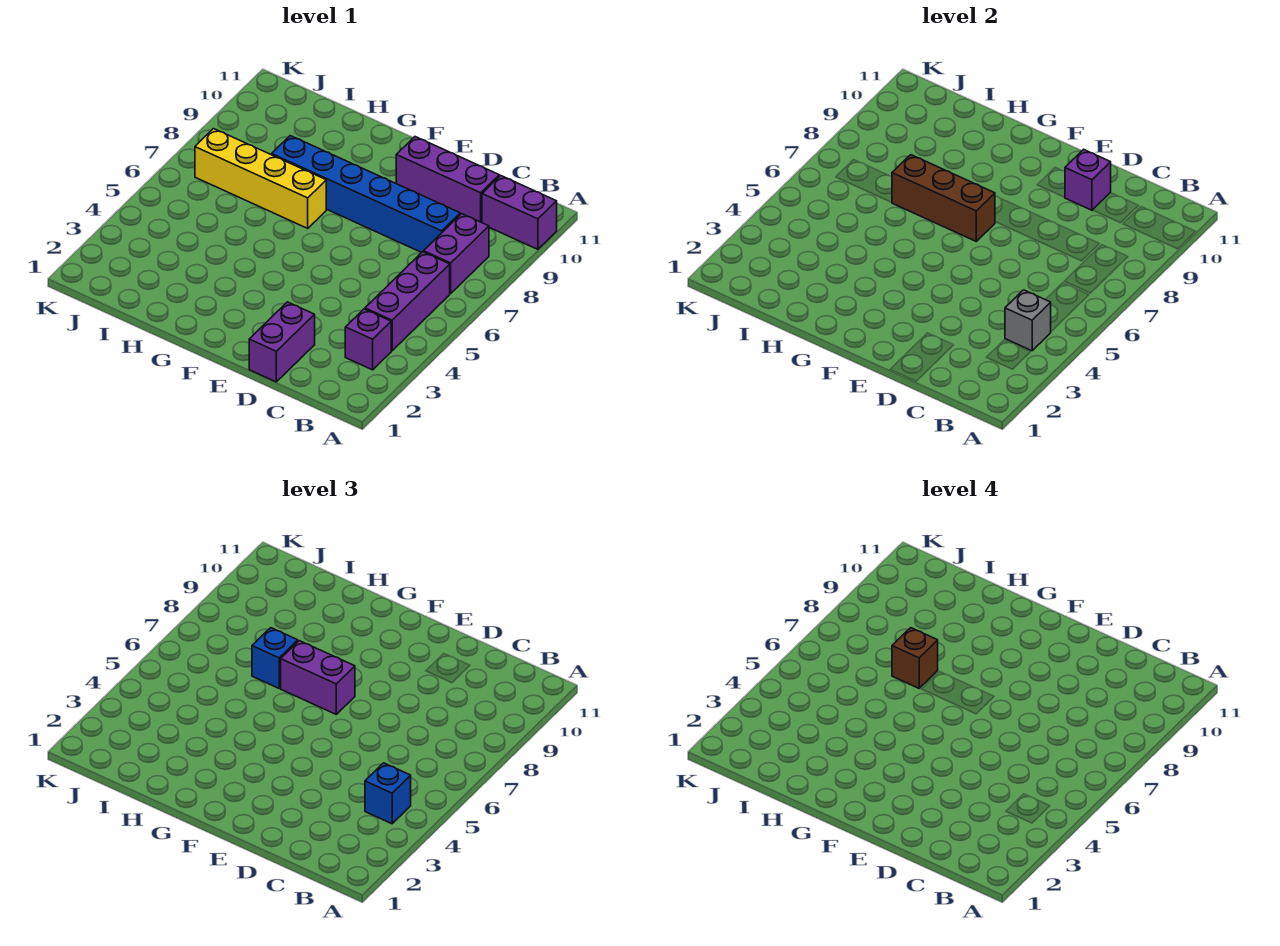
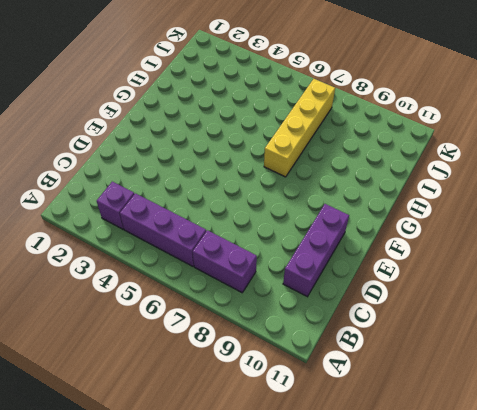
none -> purple 1x2 brick [482,176,557,249]
none -> blue 1x6 brick [272,136,460,252]
none -> purple 1x2 brick [249,302,315,382]

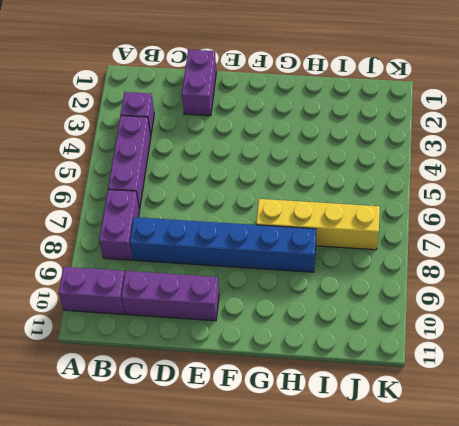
none -> grey 1x1 brick [1005,290,1051,351]
none -> purple 1x1 brick [1065,149,1111,210]
none -> brown 1x3 brick [892,155,995,241]

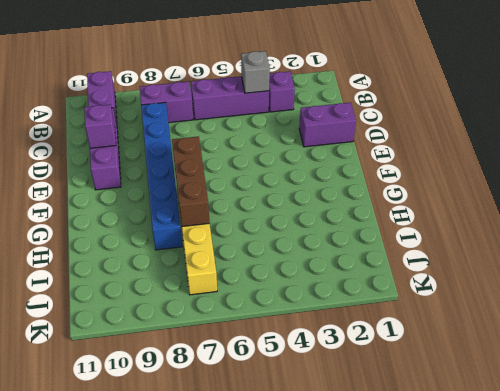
none -> blue 1x1 brick [365,763,411,824]
none -> purple 1x2 brick [281,641,355,714]
none -> blue 1x1 brick [252,628,298,688]

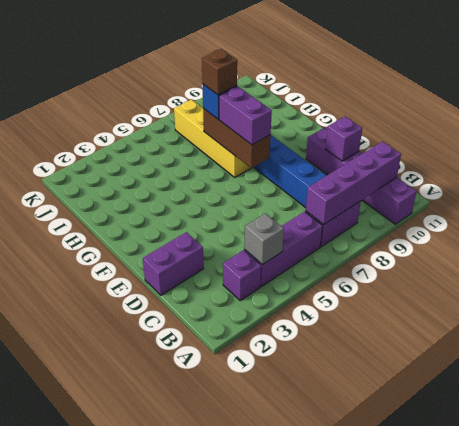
purple 1x4 brick [306,142,401,224] -> none
none -> blue 1x1 brick [365,763,411,824]

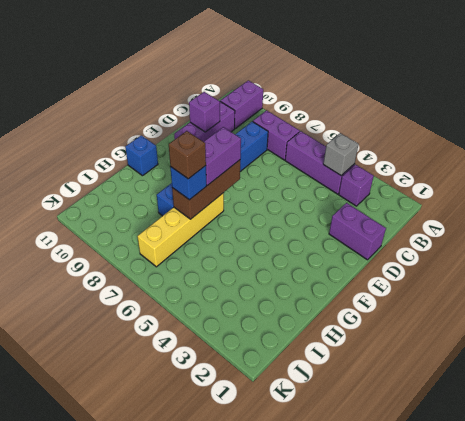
blue 1x1 brick [125,135,158,176] -> blue 1x1 brick moved to [365,763,411,824]

